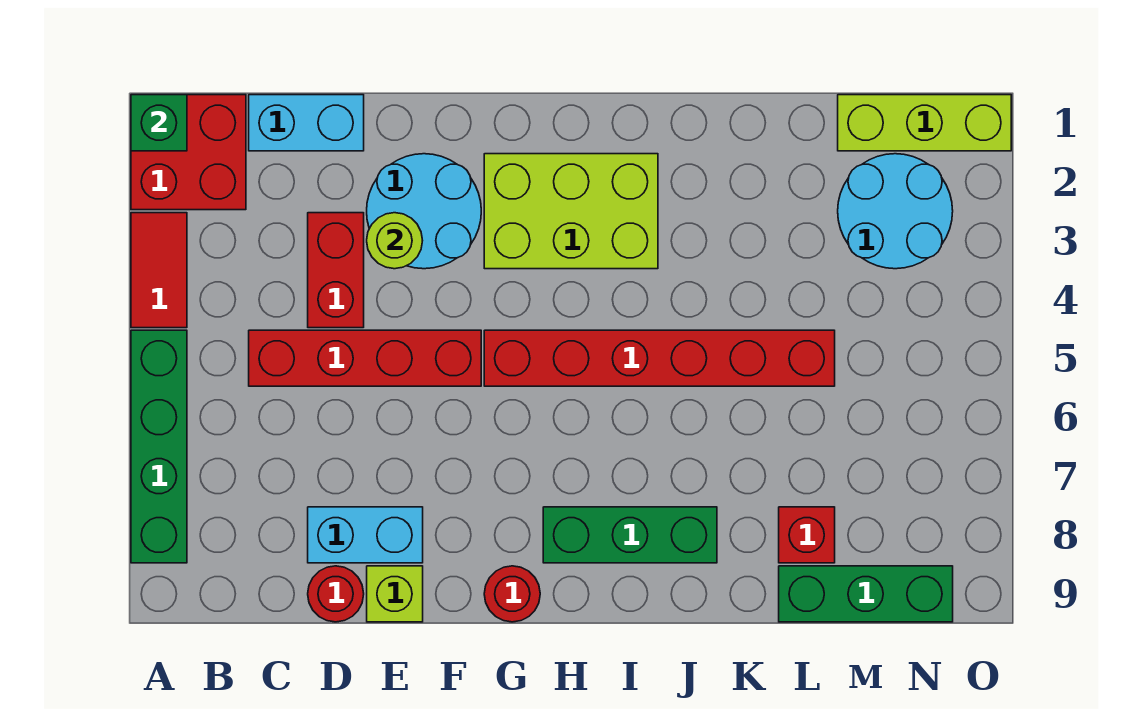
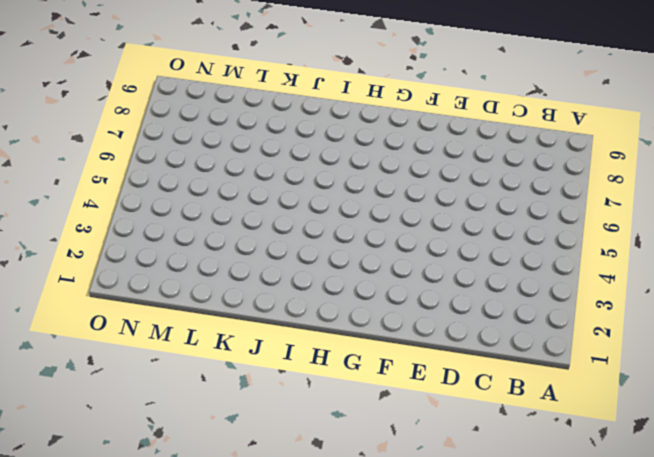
none -> red 2x2 brick [131,95,246,210]
none -> red 1x2 tile [131,213,187,328]
none -> green 1x4 brick [131,330,187,563]

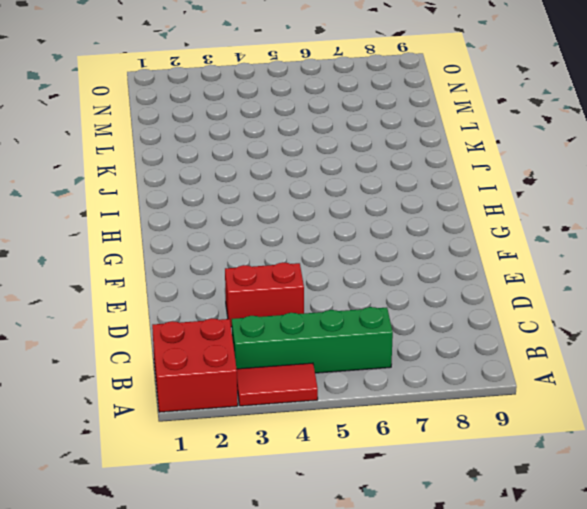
green 1x4 brick [232,307,393,373] -> green 1x4 brick moved to [131,330,187,563]
none -> cyan 1x2 brick [249,95,364,151]
none -> red 1x4 brick [249,330,481,386]
none -> cyan 1x2 brick [308,507,423,563]

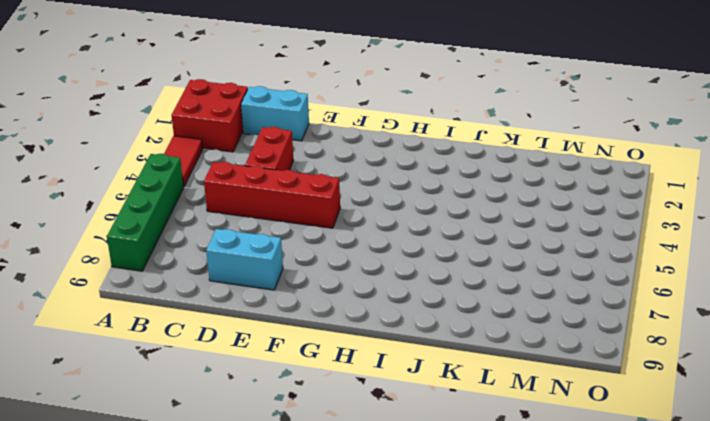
none -> red 1x1 round brick [308,566,364,622]
none -> cyan 2x2 round brick [367,154,481,269]
none -> lime 1x1 brick [367,566,423,622]

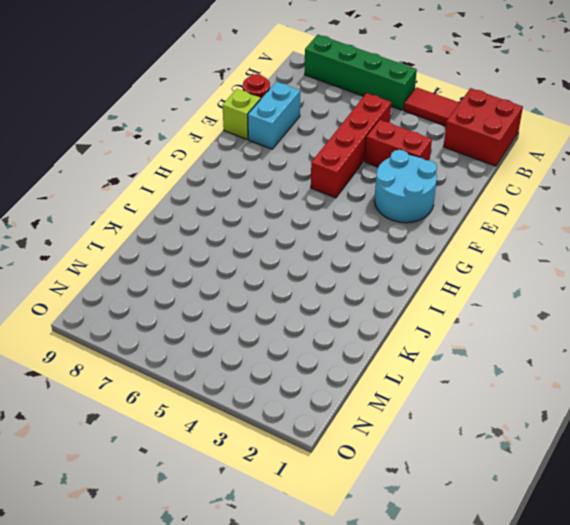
none -> cyan 1x2 brick [249,95,364,151]
none -> lime 2x3 brick [484,154,658,269]
none -> red 1x6 brick [484,330,835,386]

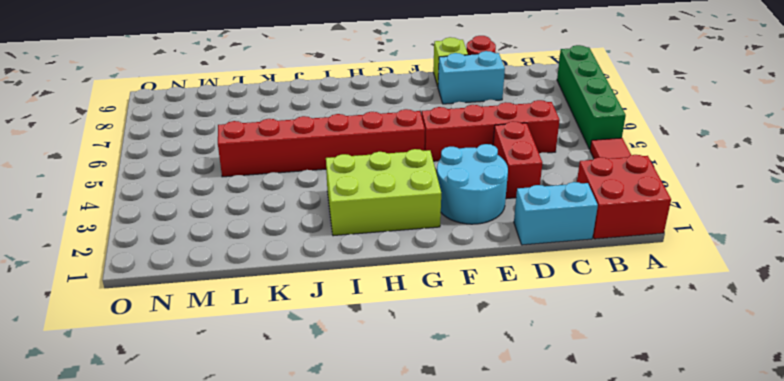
none -> red 1x1 round brick [484,566,540,622]
none -> green 1x3 brick [543,507,717,563]
none -> red 1x1 brick [779,507,835,563]

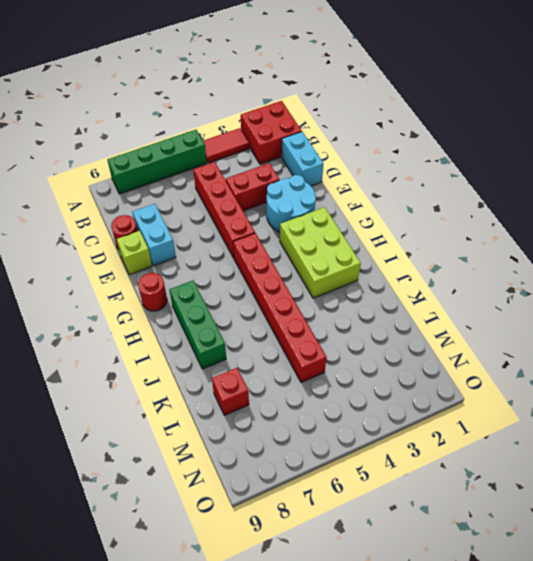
none -> green 1x3 brick [779,566,953,622]
none -> lime 1x3 brick [838,95,1011,151]
none -> cyan 2x2 round brick [838,154,953,269]

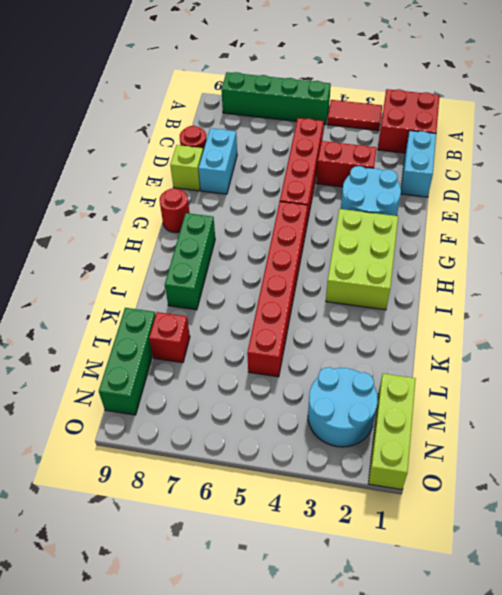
none -> green 1x1 brick [131,95,187,151]
none -> lime 1x1 round brick [367,213,423,269]

